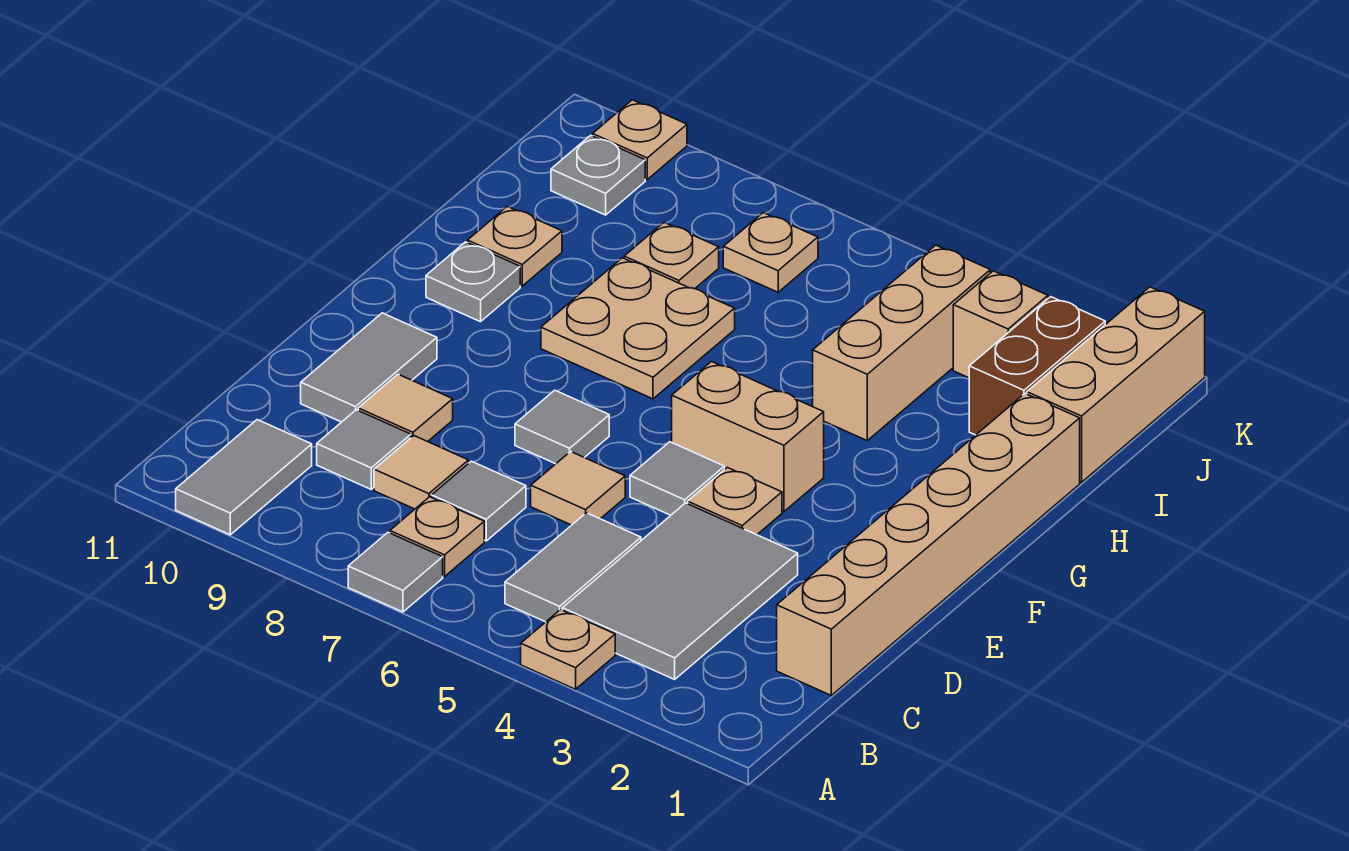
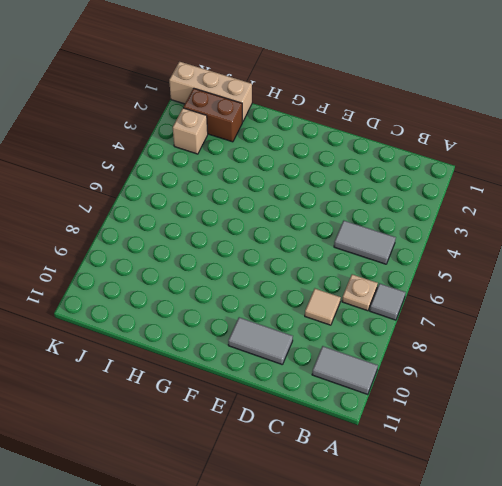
none -> tan 1x1 plate [521,610,615,689]
none -> grey 2x3 tile [562,503,798,679]
none -> tan 1x6 brick [777,394,1080,695]

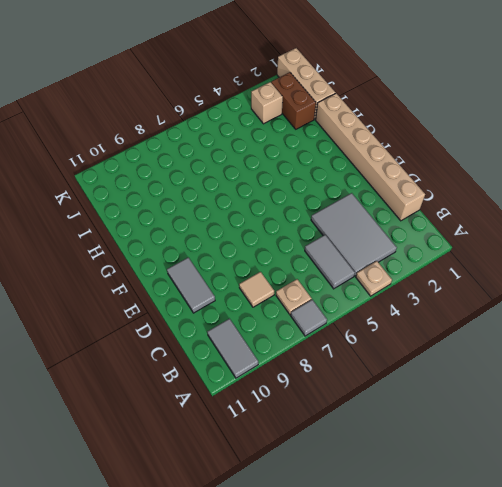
none -> grey 1x1 tile [432,461,526,541]
none -> grey 1x1 tile [317,410,411,489]
none -> tan 1x1 tile [531,452,625,525]

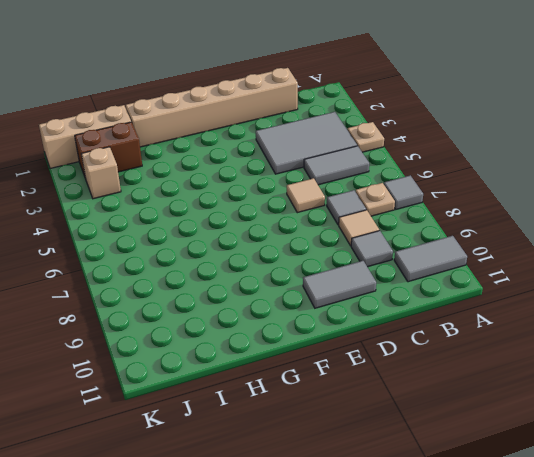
none -> tan 1x1 tile [358,374,453,442]
none -> tan 1x1 plate [688,468,782,535]
none -> grey 1x1 tile [630,442,724,515]

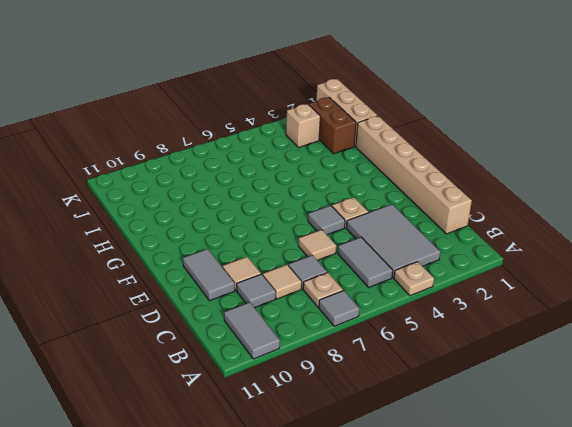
none -> grey 1x1 tile [515,390,609,464]
none -> tan 1x2 brick [672,362,824,512]
none -> tan 2x2 plate [541,258,735,399]

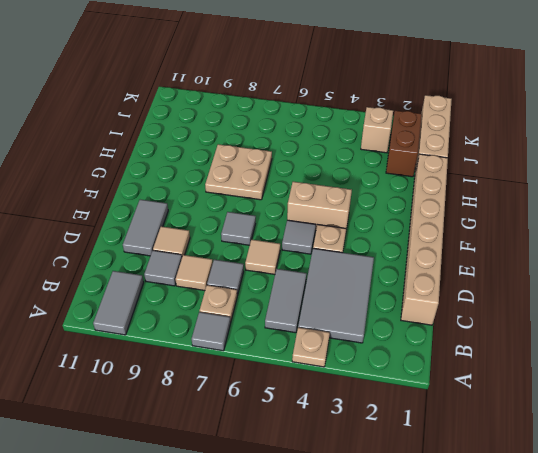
none -> grey 1x1 plate [426,242,520,322]
none -> tan 1x3 brick [813,245,990,440]
none -> tan 1x1 plate [468,206,562,286]

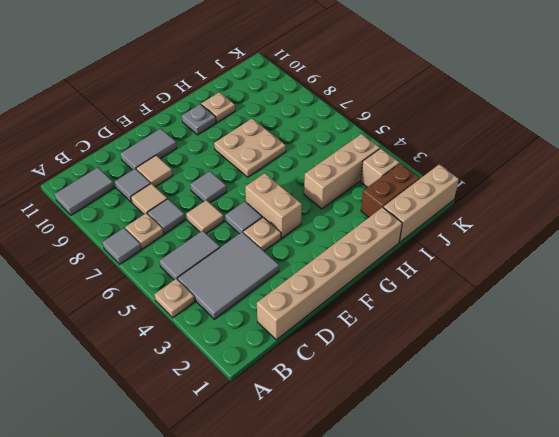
none -> tan 1x1 plate [624,223,719,289]
none -> tan 1x1 plate [723,213,818,292]
none -> grey 1x1 plate [551,135,645,215]

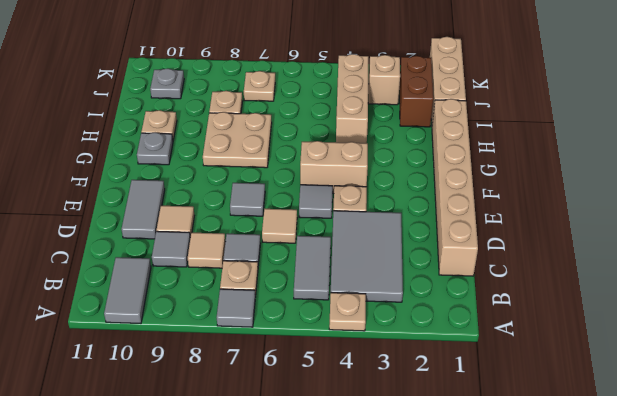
none -> tan 1x1 plate [593,100,687,179]

